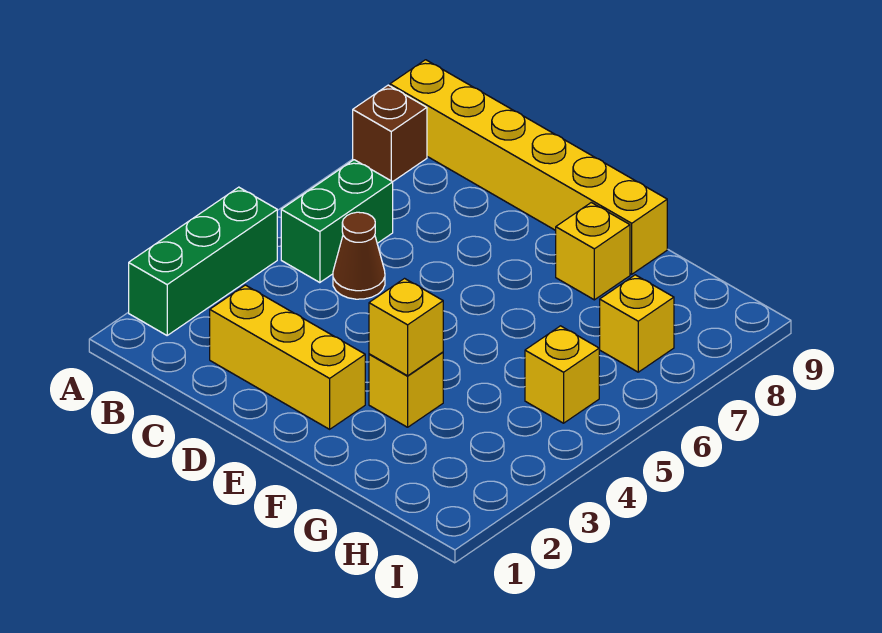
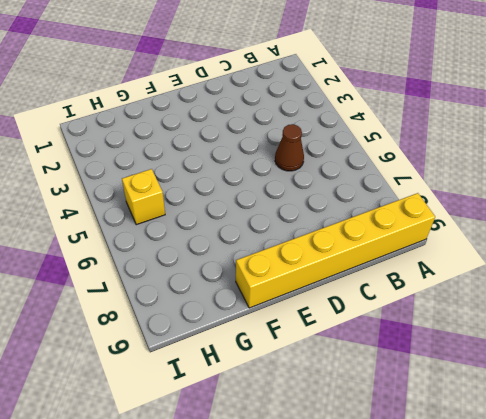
none -> green 1x3 brick [129,187,277,335]
none -> brown 1x1 brick [353,85,427,182]

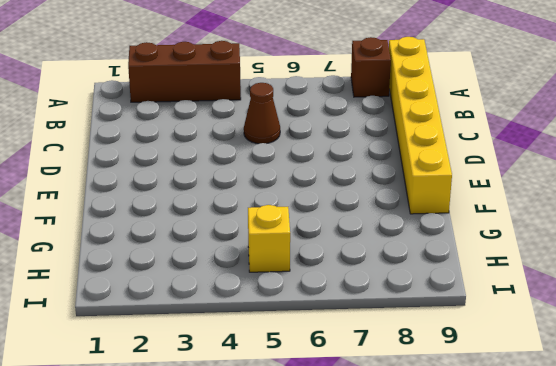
brown 1x3 brick [128,41,241,102] -> green 1x3 brick [129,187,277,335]
none -> green 1x2 brick [281,160,393,283]
none -> yellow 1x3 brick [210,285,365,429]

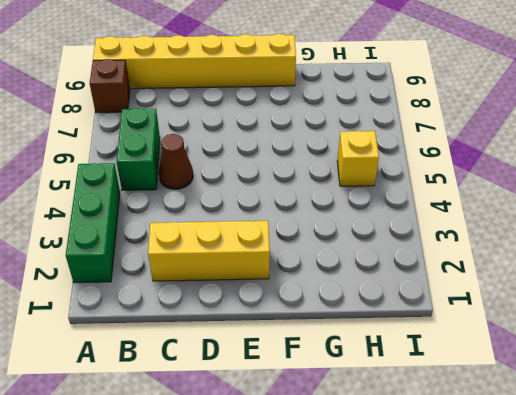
none -> yellow 1x1 brick [369,352,443,427]
none -> yellow 1x1 brick [556,202,630,300]

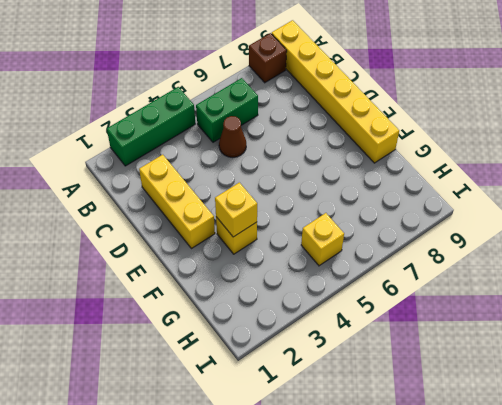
none -> yellow 1x1 brick [556,202,630,300]
none -> yellow 1x1 brick [600,275,674,372]

